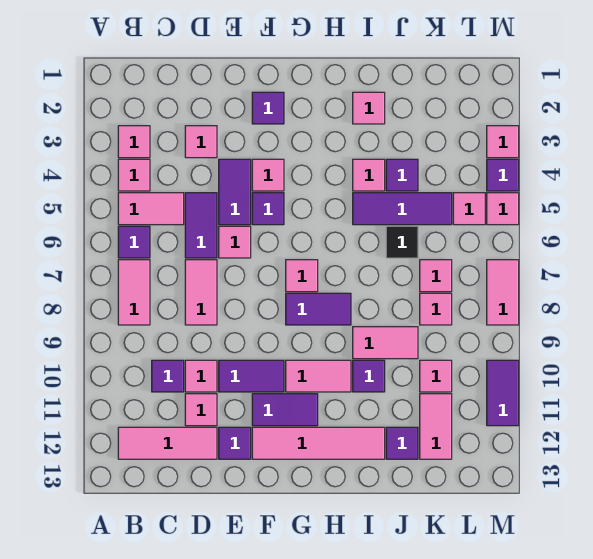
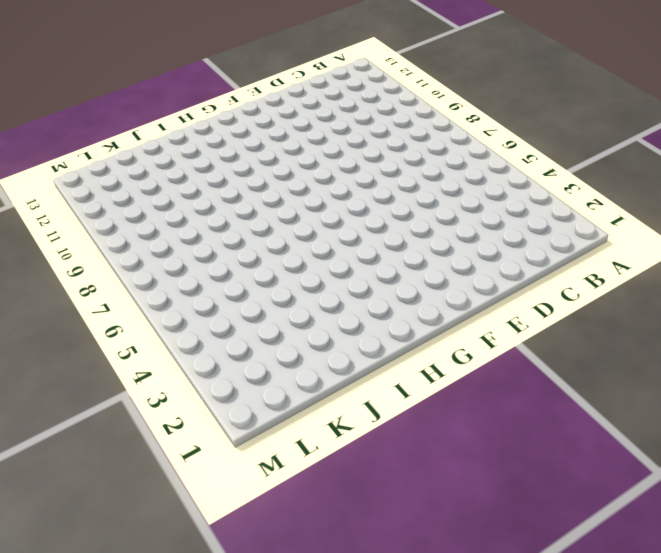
none -> pink 1x1 tile [118,126,150,158]
none -> pink 1x1 tile [118,159,150,191]
none -> pink 1x2 tile [118,193,184,225]
none -> purple 1x1 tile [118,226,150,258]

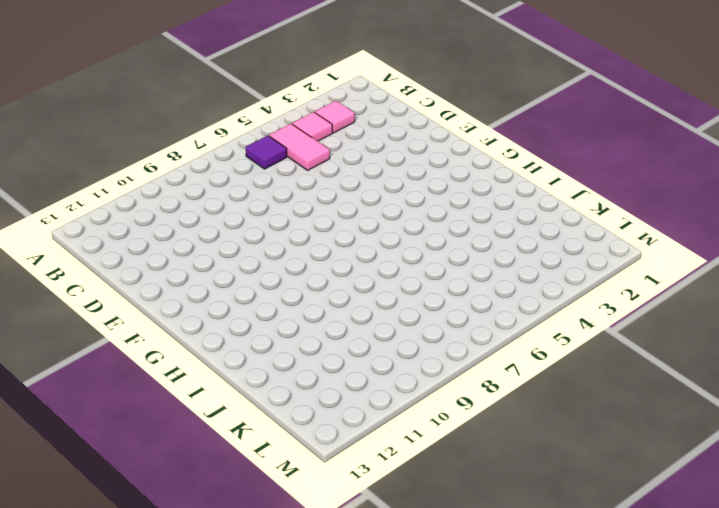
none -> pink 1x2 tile [118,260,150,325]
none -> pink 1x3 tile [118,427,217,459]
none -> purple 1x1 tile [152,360,184,392]
none -> pink 1x1 tile [185,126,217,158]

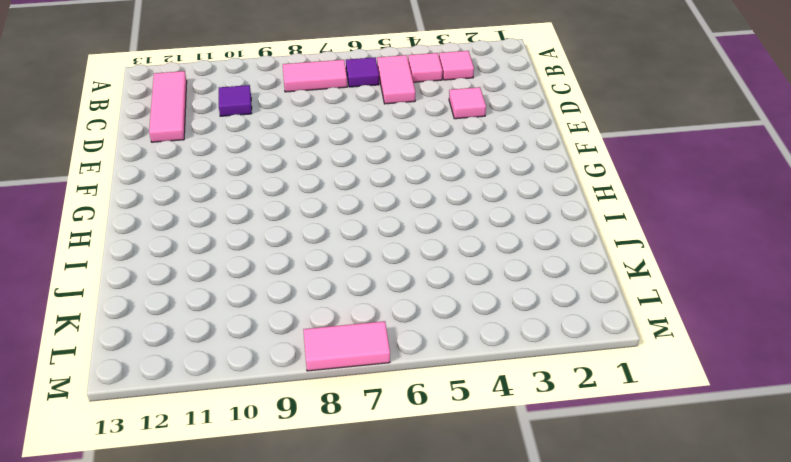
none -> purple 1x2 tile [185,193,217,258]
none -> pink 1x2 tile [185,260,217,325]
none -> pink 1x1 tile [185,360,217,392]
none -> pink 1x1 tile [185,394,217,426]

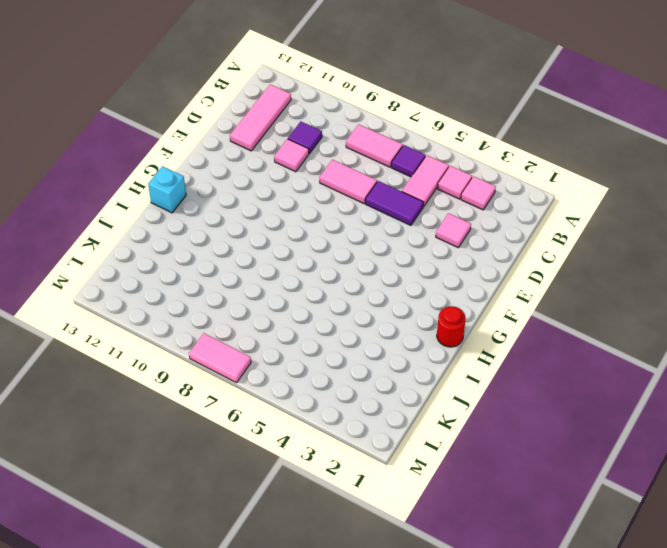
red 1x1 round brick [437,306,466,347] -> none
cyan 1x1 brick [148,166,186,213] -> none
none -> pink 1x1 tile [185,394,217,426]
none -> purple 1x2 tile [219,159,251,225]
none -> pink 1x1 tile [219,226,251,258]
none -> purple 1x2 tile [219,360,284,392]

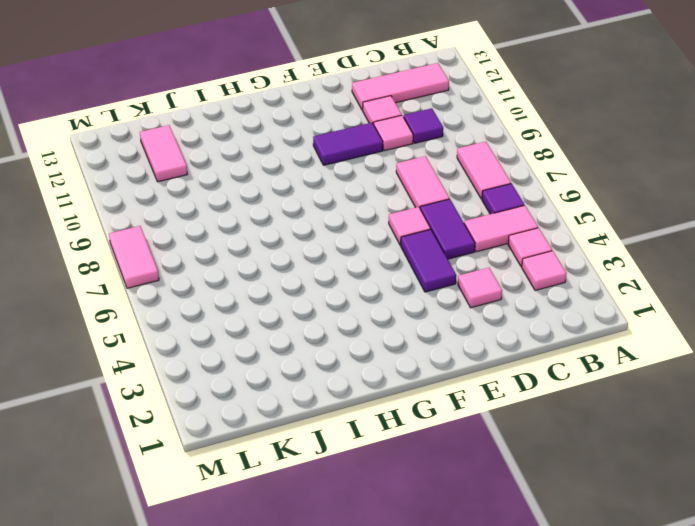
none -> purple 1x1 tile [219,427,251,459]
none -> purple 1x1 tile [252,92,284,124]
none -> pink 1x1 tile [252,159,284,191]
none -> purple 1x1 tile [252,193,284,225]

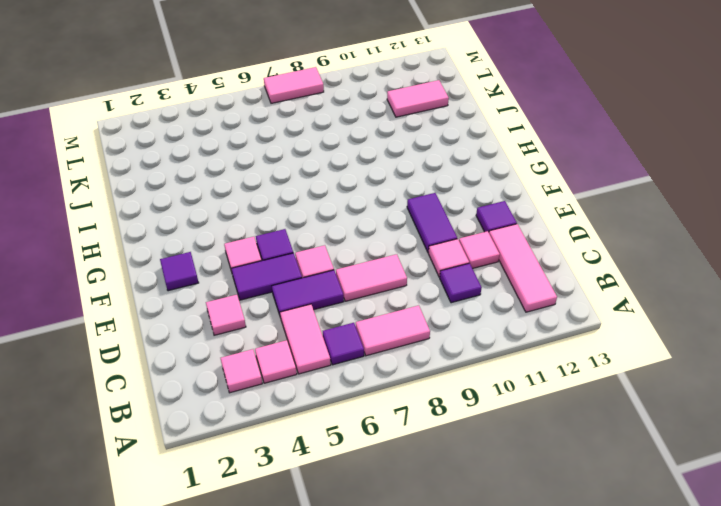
none -> purple 1x2 tile [252,394,318,426]
none -> pink 1x4 tile [252,427,385,459]
none -> pink 1x1 tile [286,260,318,292]
none -> purple 1x2 tile [286,293,351,325]

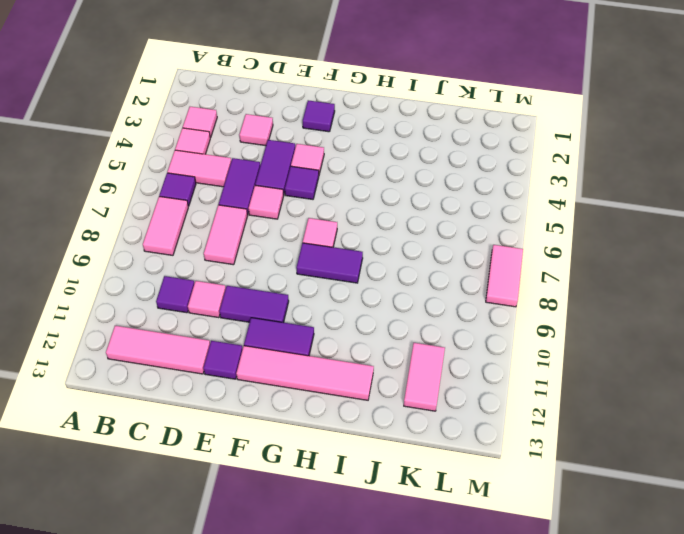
none -> pink 1x1 tile [185,394,217,426]
none -> pink 1x2 tile [286,360,351,392]
none -> pink 1x1 tile [353,92,385,124]
none -> pink 1x1 tile [353,159,385,191]

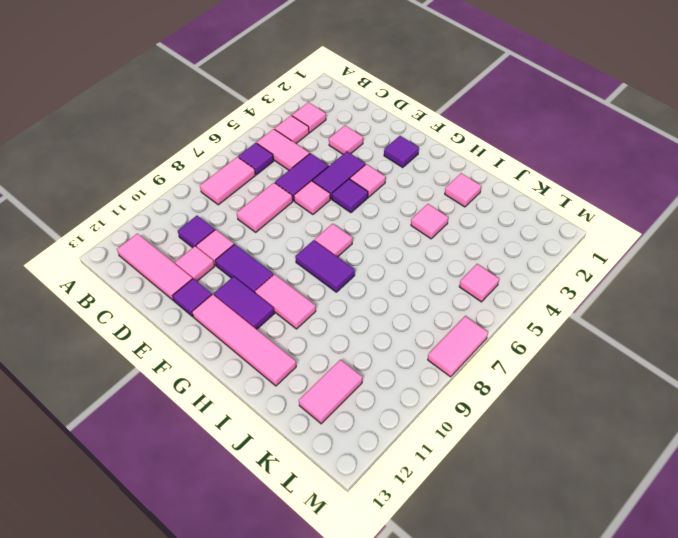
none -> purple 1x3 tile [353,193,452,225]
none -> pink 1x2 tile [353,327,418,359]
none -> purple 1x1 tile [353,360,385,392]
none -> purple 1x1 tile [386,159,418,191]

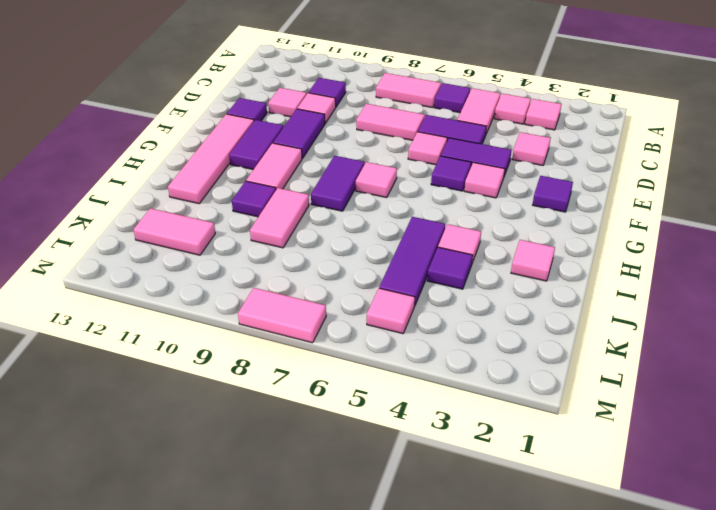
none -> pink 1x3 tile [118,427,217,459]
none -> black 1x1 tile [386,226,418,258]
none -> purple 1x1 tile [386,427,418,459]
none -> pink 1x1 tile [420,260,452,292]

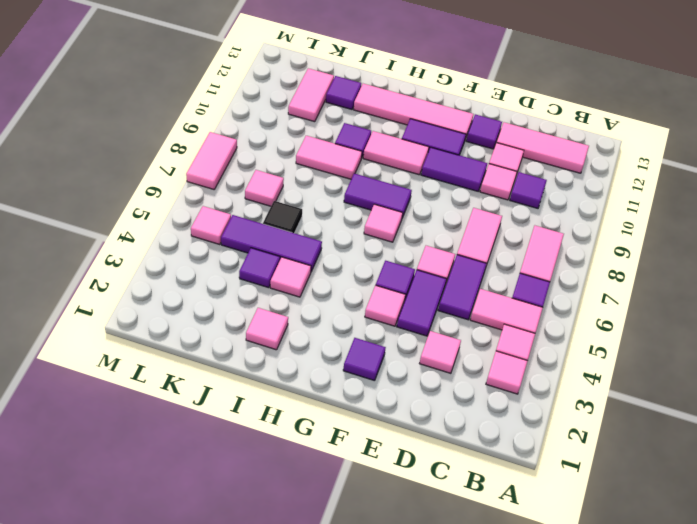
none -> pink 1x1 tile [420,293,452,325]
none -> pink 1x1 tile [420,360,452,392]
none -> pink 1x1 tile [487,126,519,158]
none -> purple 1x1 tile [487,159,519,191]

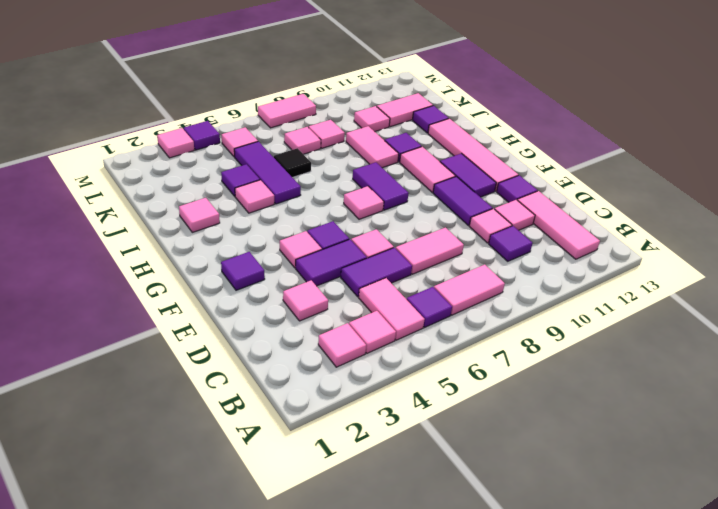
none -> pink 1x1 tile [487,193,519,225]
none -> purple 1x2 tile [487,360,519,426]

